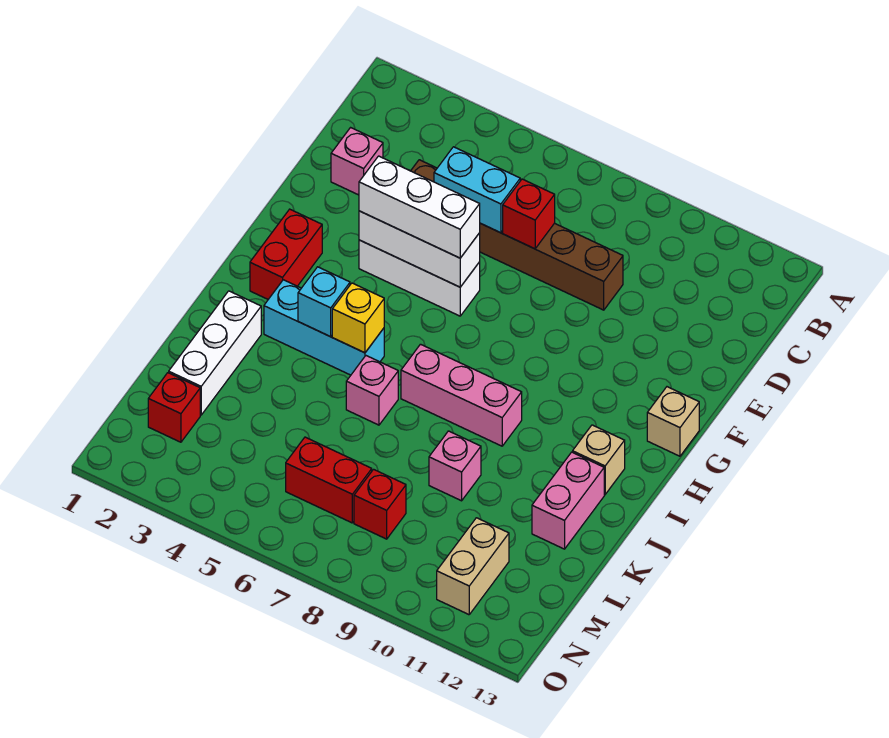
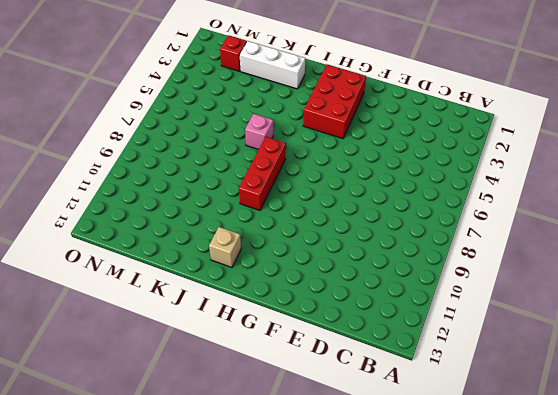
red 2x3 brick [303,64,366,139] -> red 1x2 brick [250,209,322,299]
red 1x3 brick [239,137,286,210] -> pink 1x3 brick [401,344,522,446]
none -> pink 1x1 brick [331,128,383,195]
none -> brown 1x6 brick [411,160,623,310]
none -> white 1x3 brick [359,240,480,316]

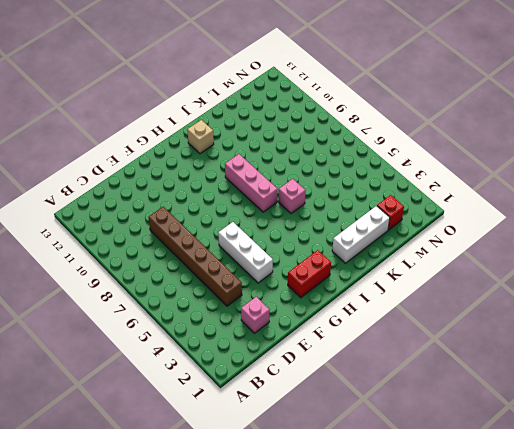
none -> tan 1x1 brick [647,387,699,456]
none -> cyan 1x3 brick [264,280,384,375]
none -> pink 1x2 brick [532,452,604,549]

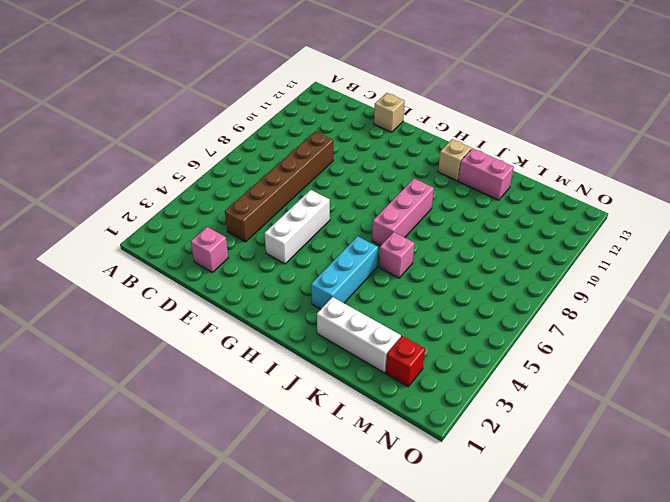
tan 1x1 brick [374,93,405,132] -> tan 1x1 brick moved to [647,387,699,456]
none -> red 1x2 brick [250,209,322,299]
none -> pink 1x1 brick [429,431,481,501]
none -> red 1x2 brick [286,437,372,523]

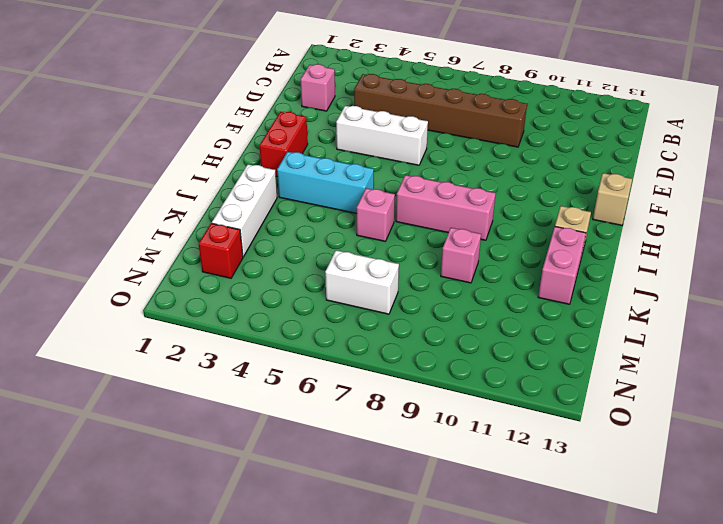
white 1x2 brick [325,250,399,314] -> red 1x2 brick [286,437,372,523]
none -> red 1x1 brick [354,469,406,539]
none -> tan 1x2 brick [437,518,509,615]
none -> cyan 1x2 brick [434,147,520,233]

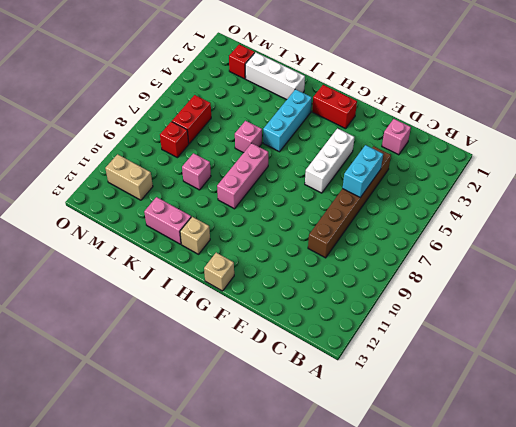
none -> red 1x1 brick [503,179,555,249]
none -> white 1x3 brick [359,211,480,287]
none -> cyan 1x1 brick [298,267,350,337]

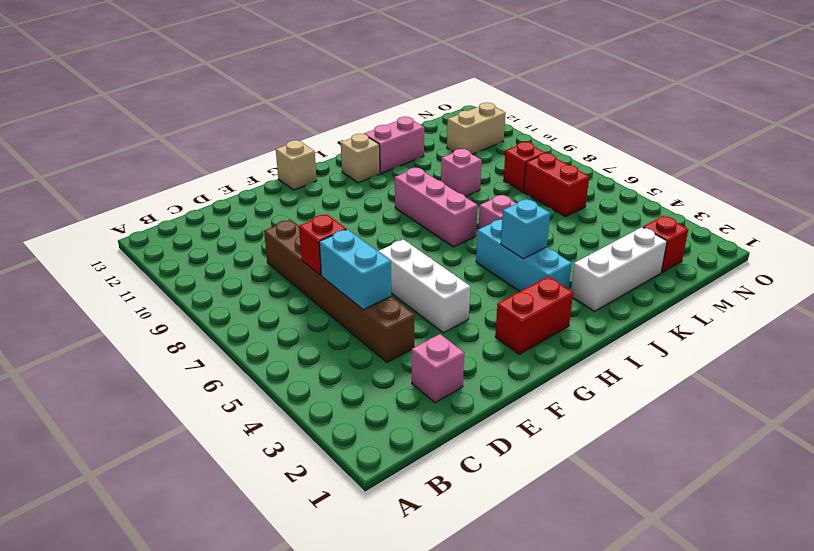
none -> white 1x3 brick [359,211,480,287]
none -> yellow 1x1 brick [332,283,384,353]
none -> white 1x3 brick [359,156,480,258]

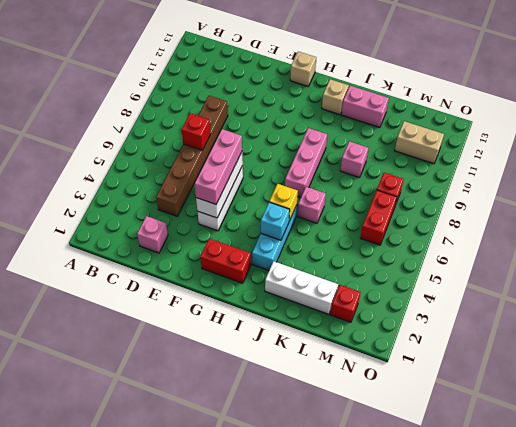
pink 1x3 brick [194,129,242,204] -> white 1x3 brick [359,156,480,258]
none -> cyan 1x2 brick [434,147,520,233]

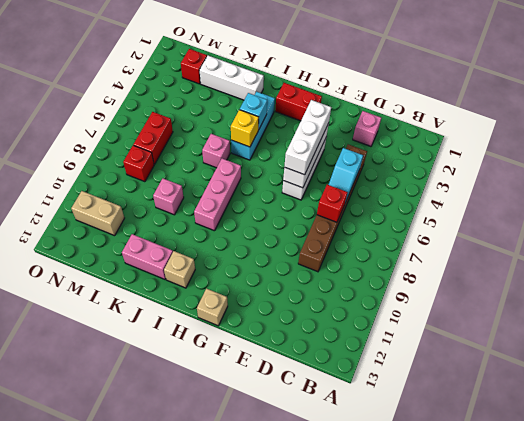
cyan 1x2 slope [329,148,363,202] -> cyan 1x2 brick [434,147,520,233]

